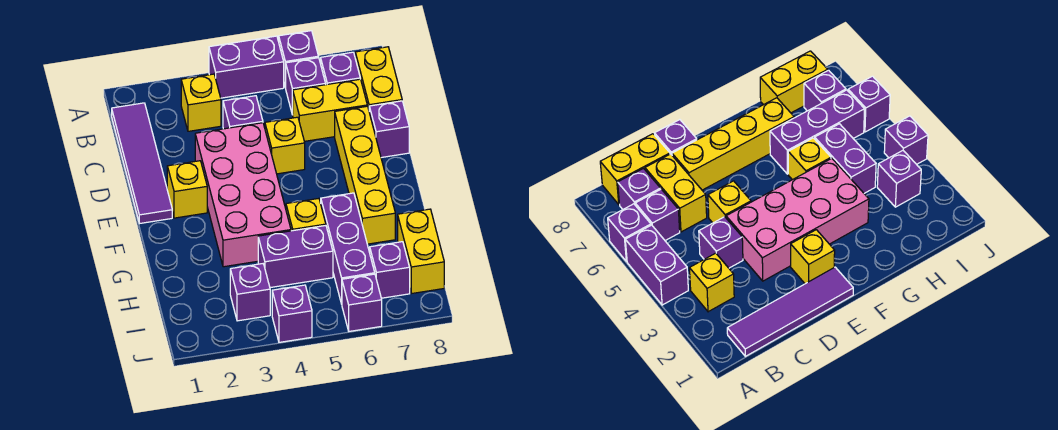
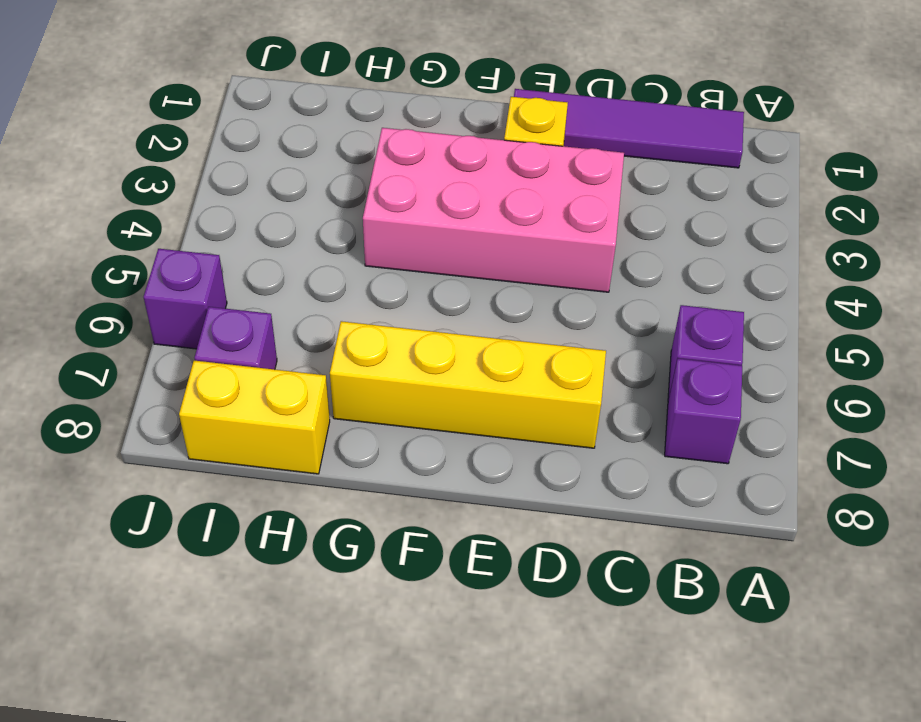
none -> purple 1x2 brick [209,36,284,98]
none -> purple 1x1 brick [279,31,319,88]
none -> yellow 1x1 brick [181,74,221,131]

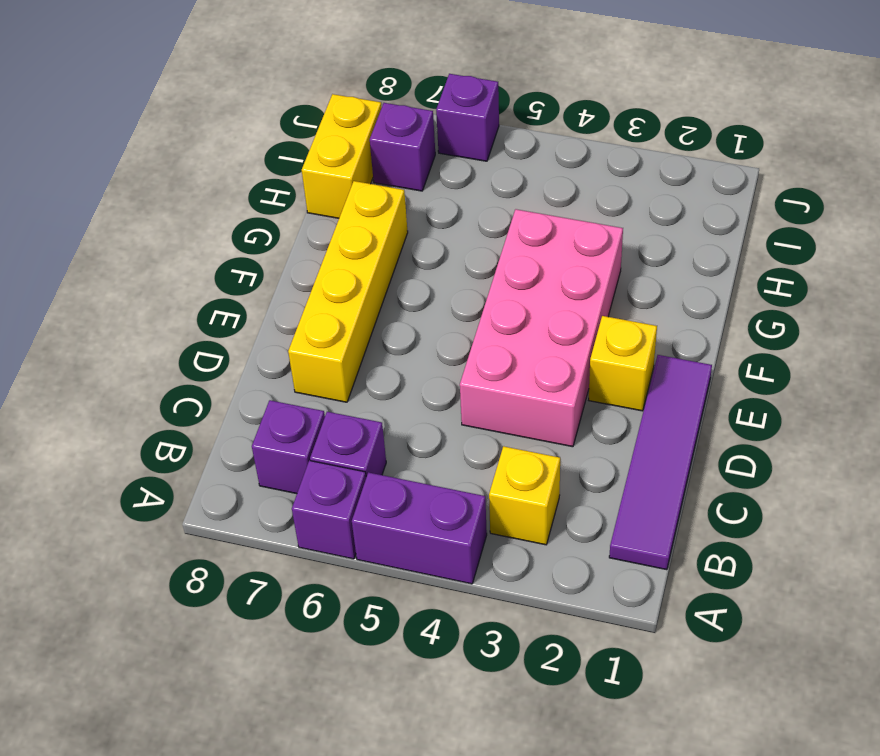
none -> yellow 1x2 brick [355,47,402,109]
none -> purple 1x1 brick [223,96,263,129]
none -> yellow 1x2 brick [293,79,367,141]

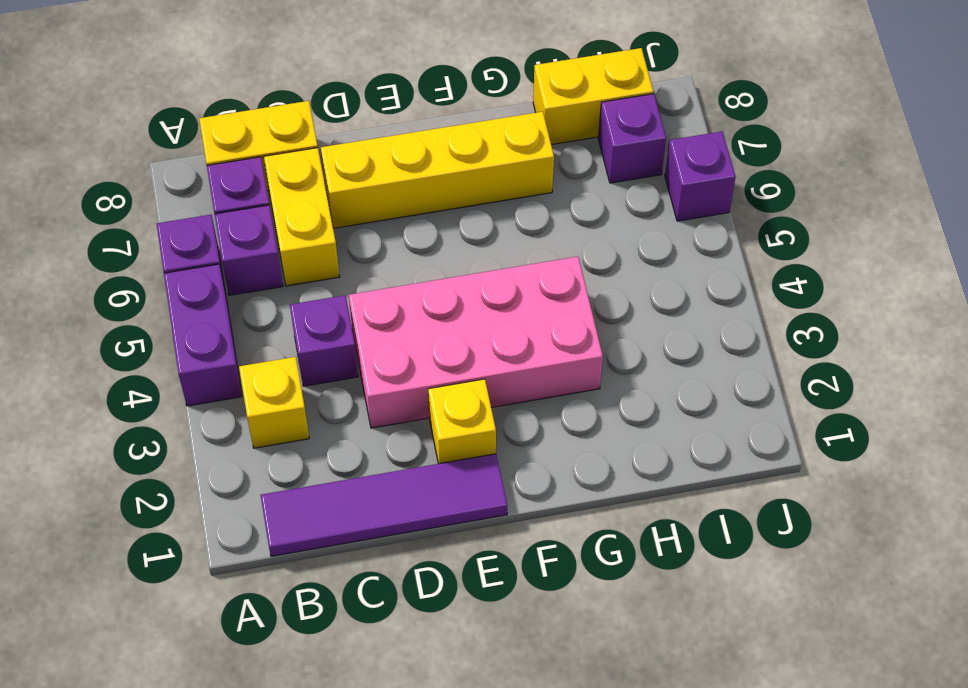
none -> yellow 1x1 brick [265,117,305,174]
none -> purple 1x1 brick [369,101,409,158]
none -> yellow 1x1 brick [286,198,326,231]

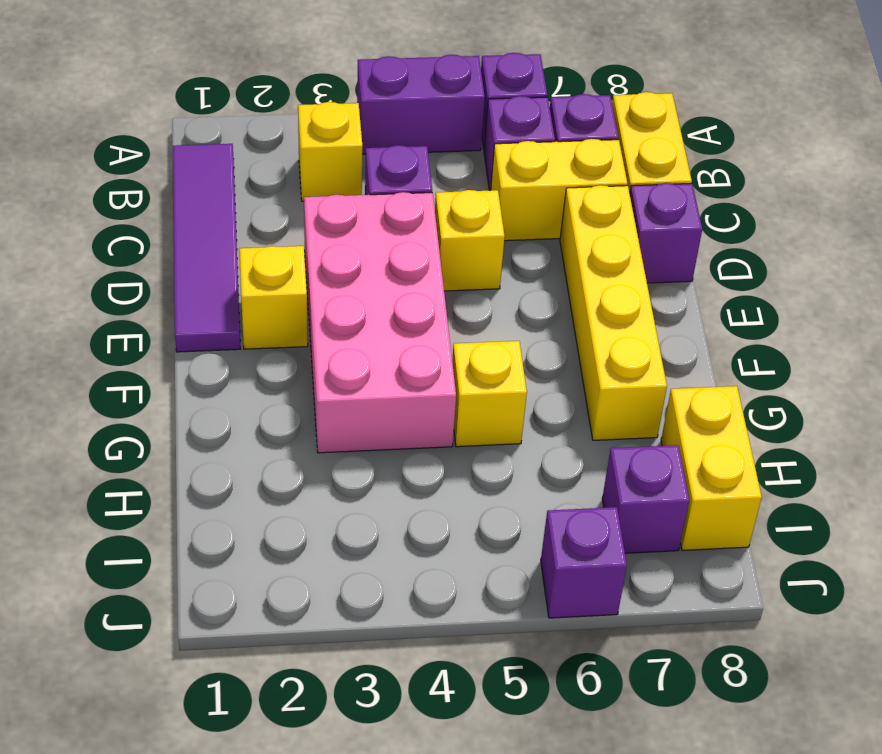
none -> purple 1x3 brick [321,193,375,304]
none -> purple 1x2 brick [258,226,333,288]
none -> purple 1x1 brick [230,264,270,321]

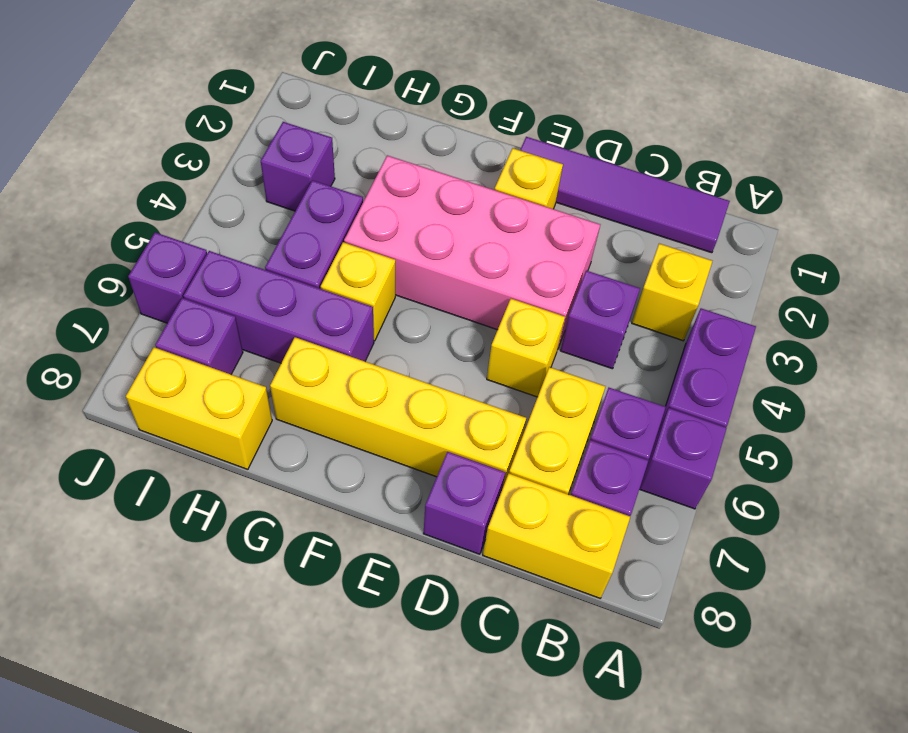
none -> purple 1x1 brick [272,285,312,342]

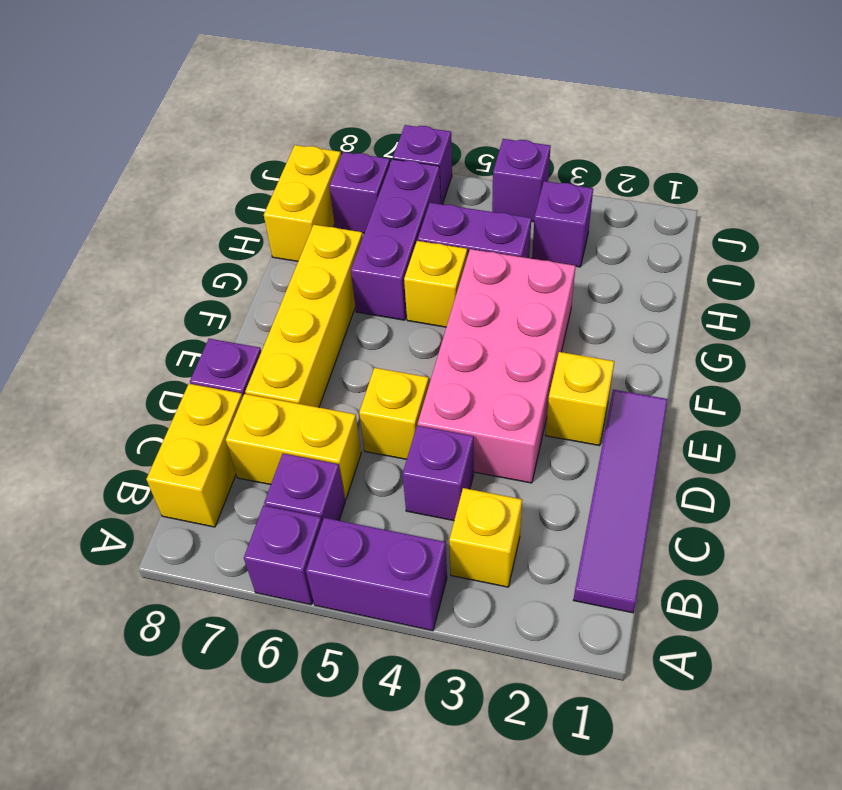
none -> purple 1x1 brick [321,52,360,85]

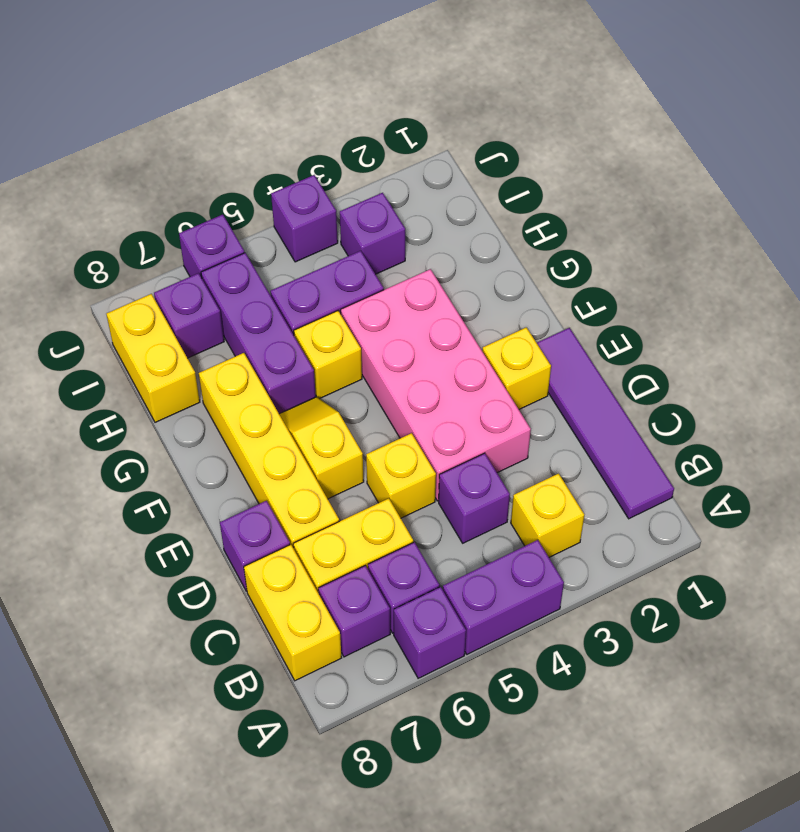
yellow 1x2 slope [279,397,364,499] -> none

